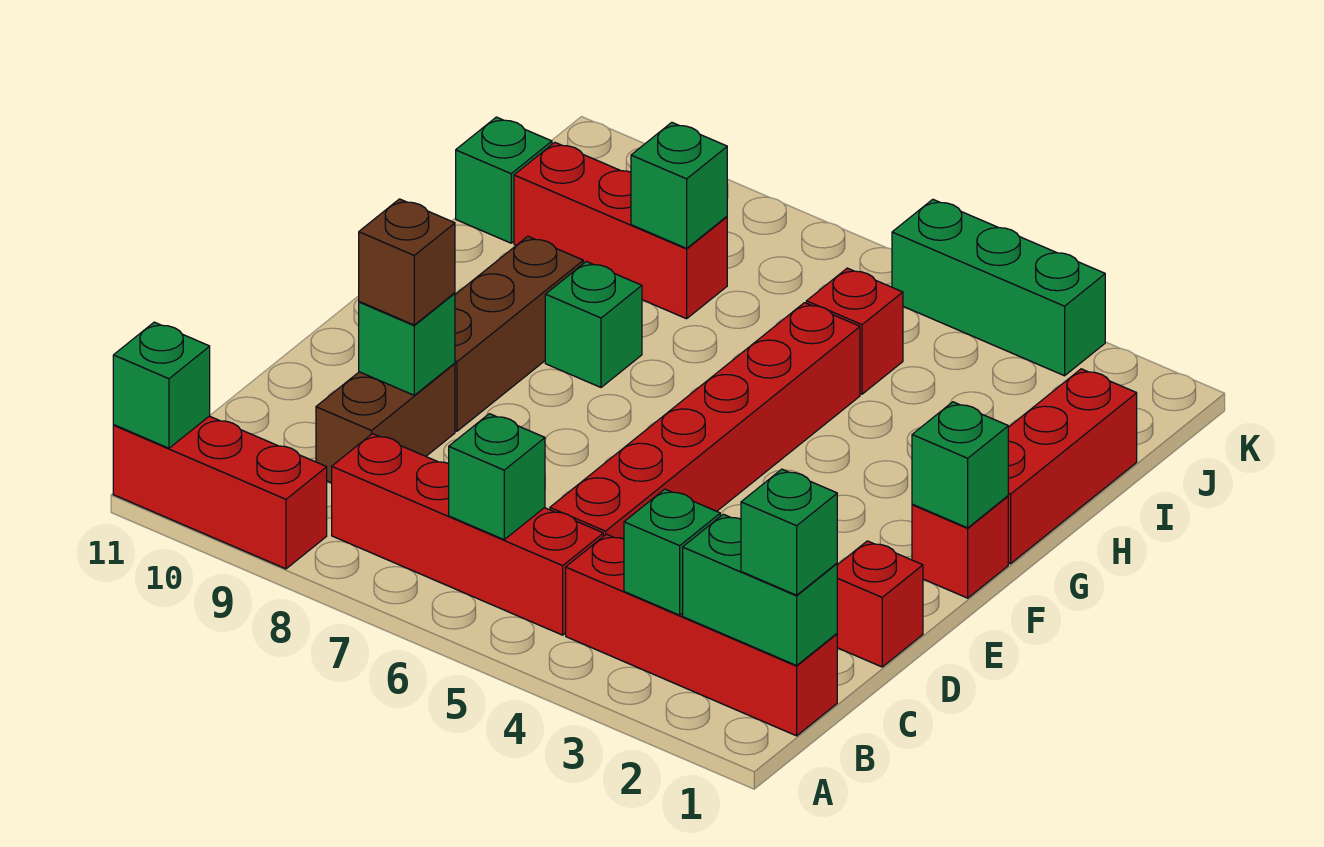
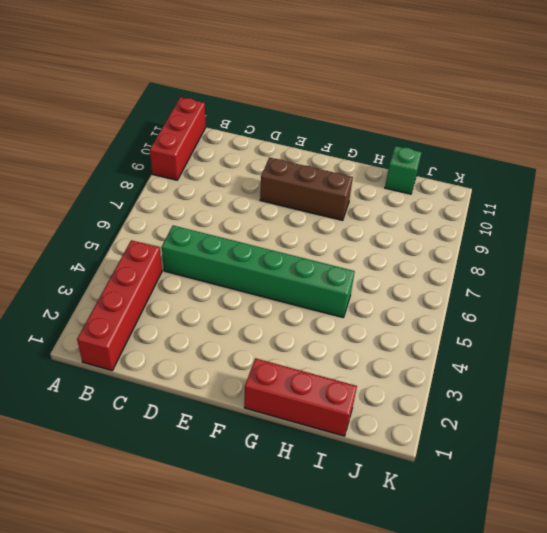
green 1x6 brick [162,226,355,317] -> red 1x6 brick [550,303,860,539]
none -> red 1x4 brick [332,434,603,635]
none -> brown 1x2 brick [316,363,455,483]
none -> red 1x1 brick [837,541,923,667]

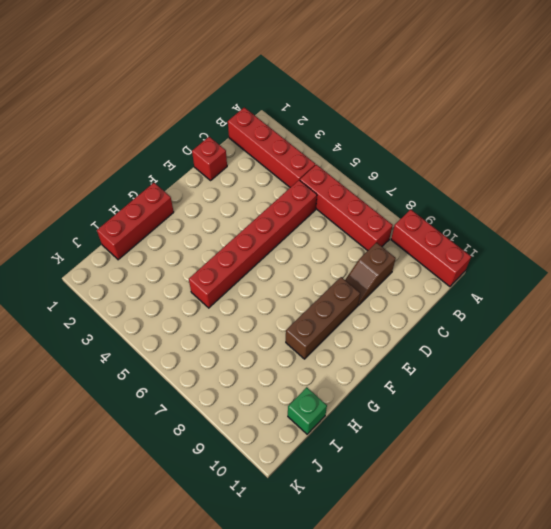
brown 1x2 slope [345,243,396,305] -> brown 1x2 brick [316,363,455,483]
none -> red 1x1 brick [912,496,1008,598]
none -> green 1x1 brick [545,262,642,387]
none -> red 1x1 brick [806,268,903,394]

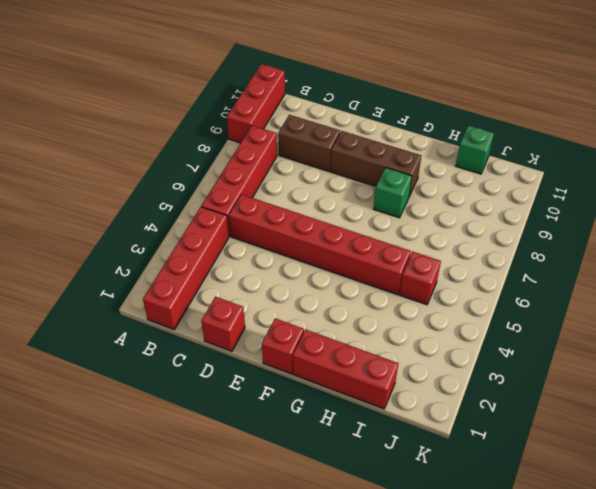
none -> red 1x3 brick [514,142,727,319]
none -> green 1x3 brick [892,199,1105,376]
none -> green 1x1 brick [113,322,210,448]

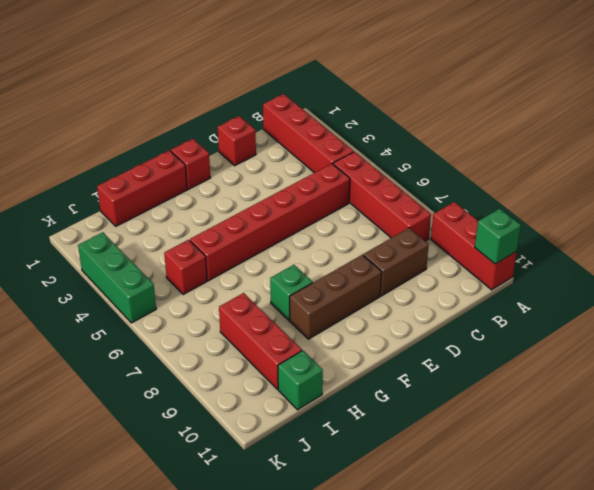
none -> green 1x2 brick [683,514,837,665]
none -> green 1x1 brick [624,489,720,615]
none -> green 1x1 brick [449,414,545,540]

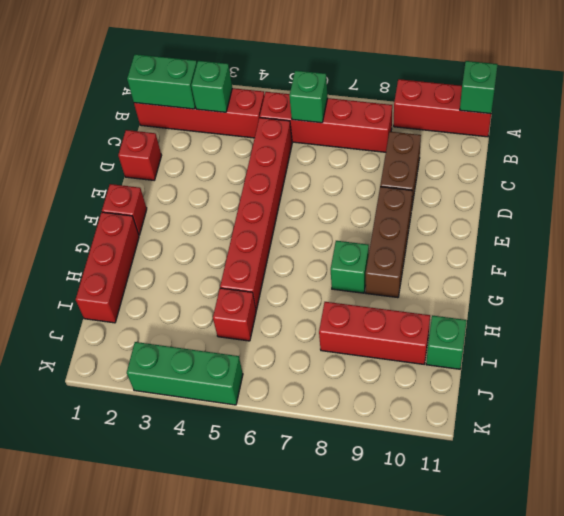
none -> green 1x1 brick [359,293,455,395]
none -> green 1x1 brick [912,402,1008,528]
none -> green 1x1 brick [631,122,727,248]

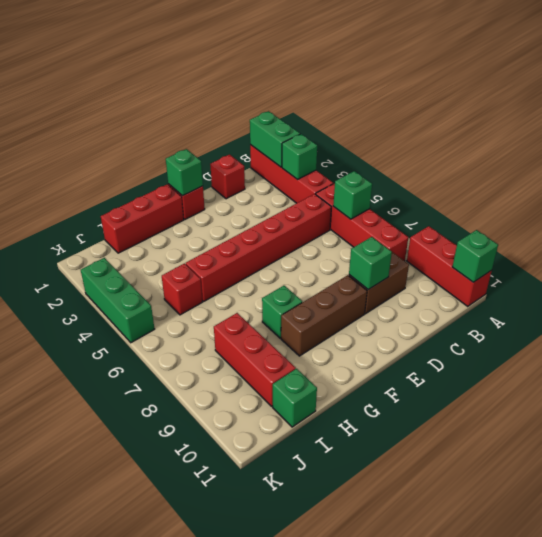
none -> green 1x1 brick [631,122,727,248]
none -> green 1x1 brick [741,469,837,595]
none -> brown 1x1 brick [359,199,455,325]

